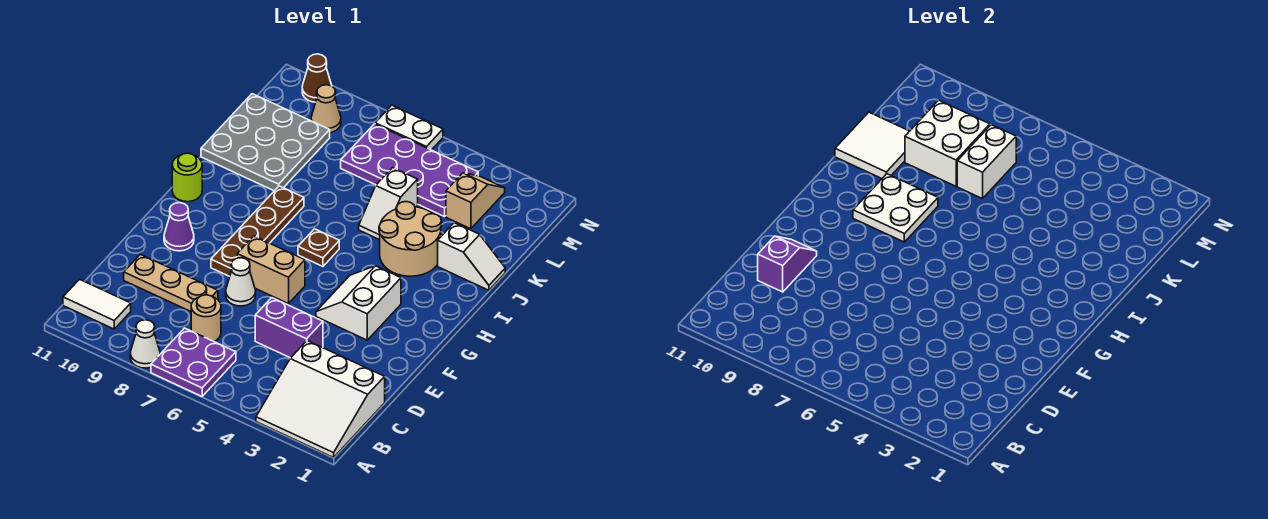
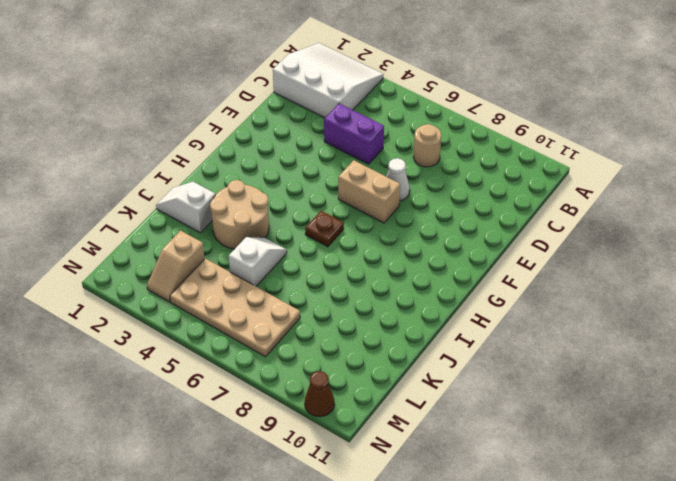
tan 2x4 plate [170,259,300,357] -> purple 2x4 plate [341,124,478,217]
none -> purple 2x2 plate [151,328,236,396]
none -> white 1x1 cone [130,320,160,368]
none -> white 1x2 tile [63,279,131,329]

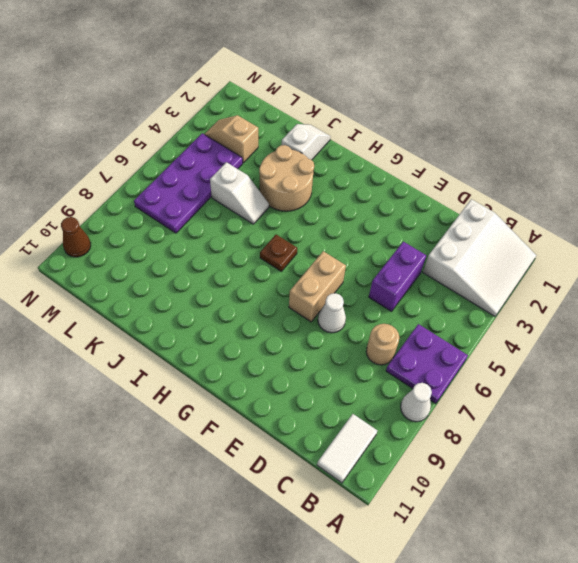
none -> tan 1x3 plate [124,254,218,312]
none -> white 2x2 slope [316,266,401,340]
none -> brown 1x4 plate [211,186,304,276]

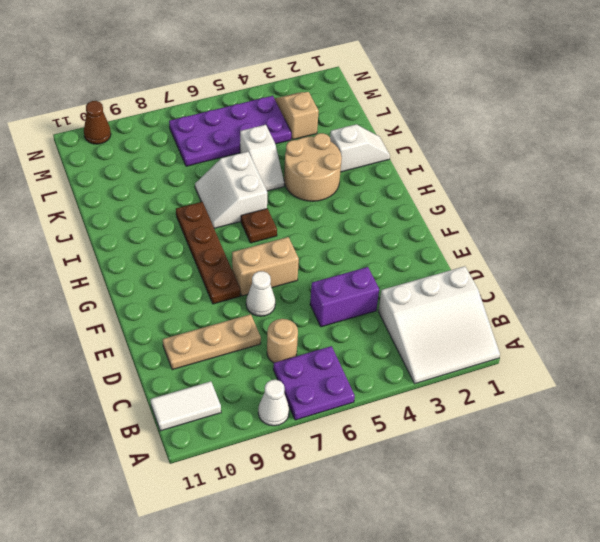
white 2x2 slope [195,152,267,228] -> white 2x2 slope moved to [316,266,401,340]
none -> purple 1x1 cone [164,203,194,251]
none -> lime 1x1 round brick [172,153,202,202]
none -> grey 3x3 plate [201,94,330,191]

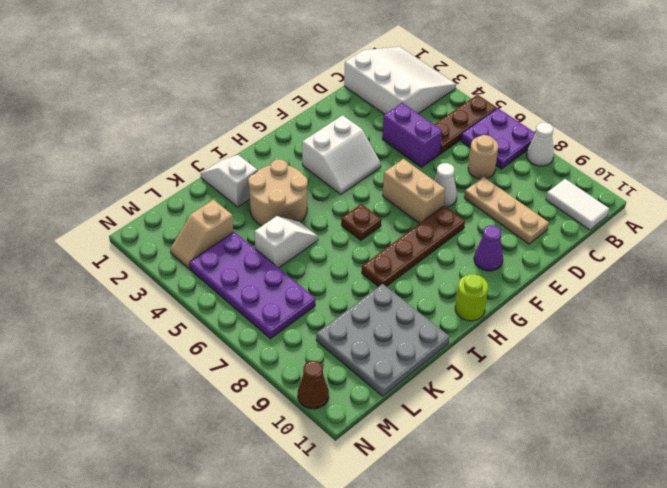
brown 1x3 plate [434,95,497,154] -> none
none -> tan 1x1 cone [311,85,341,133]
none -> white 1x2 plate [375,105,443,150]
none -> purple 1x2 slope [758,236,817,292]

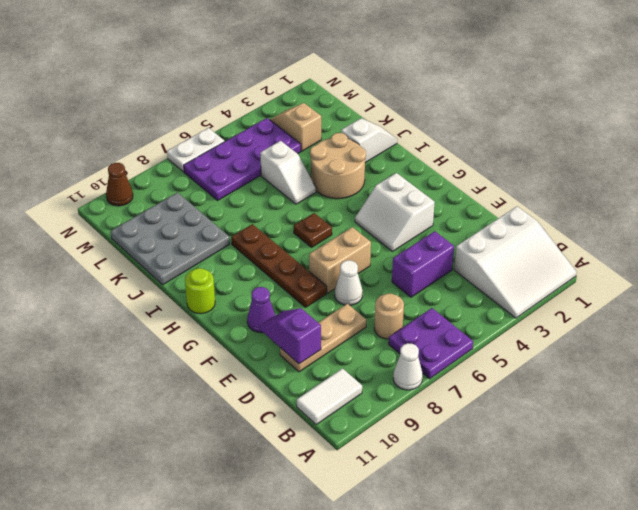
none -> tan 1x1 cone [311,85,341,133]
none -> white 2x2 plate [853,174,938,242]
none -> white 2x2 tile [835,112,909,179]

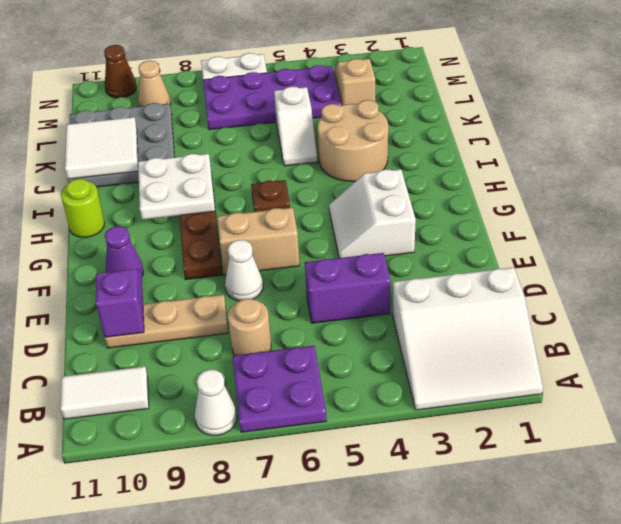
none -> white 1x2 slope [438,223,505,290]
none -> white 1x2 brick [957,125,1016,199]
none -> white 2x2 brick [905,100,990,186]

